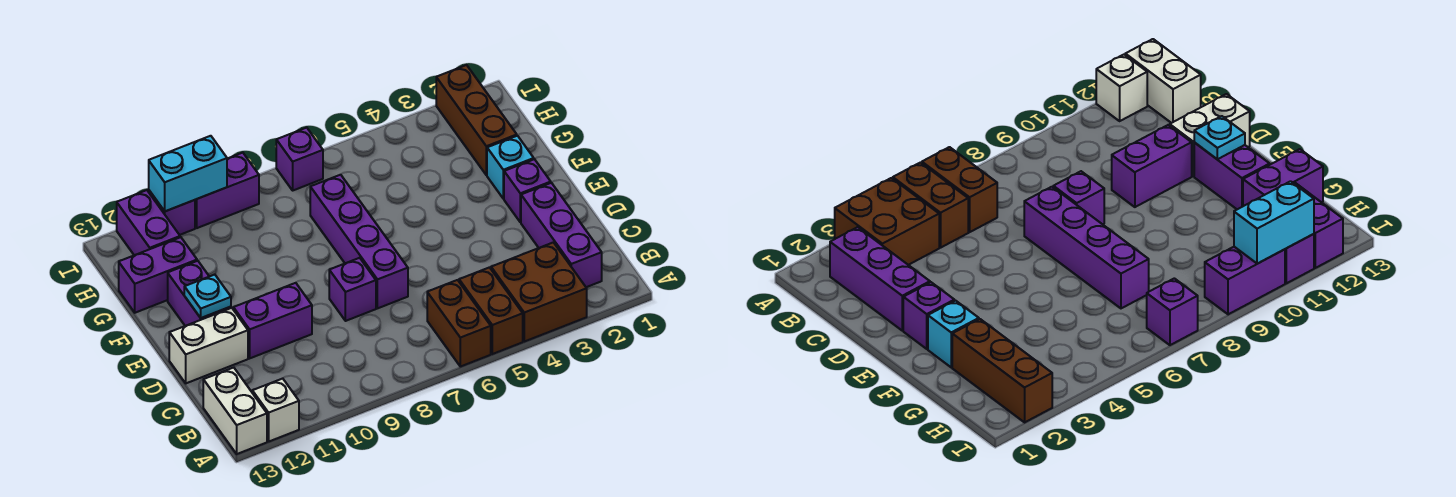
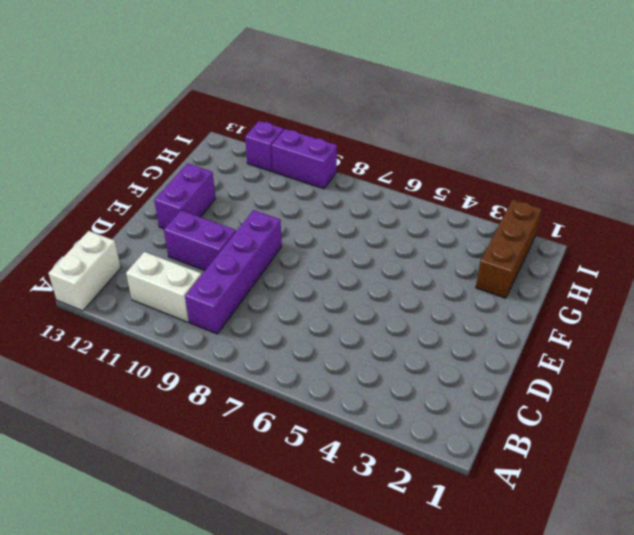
purple 1x4 brick [185,210,282,334] -> purple 1x4 brick moved to [310,175,408,308]
white 1x2 brick [126,252,201,322] -> white 1x2 brick moved to [169,308,248,383]
none -> brown 2x2 brick [491,242,587,342]
none -> brown 1x2 brick [459,267,523,354]
none -> brown 1x2 brick [427,280,491,367]

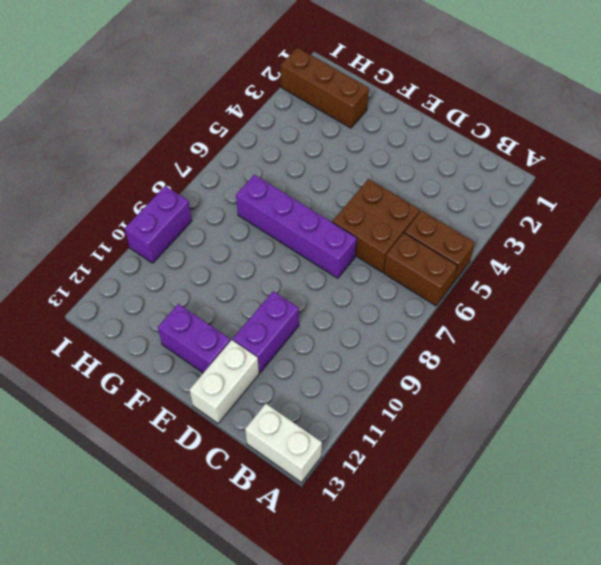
brown 2x2 brick [332,179,420,272] -> brown 2x2 brick moved to [491,242,587,342]
none -> white 1x1 brick [252,379,299,441]
none -> purple 1x3 brick [521,183,602,287]
none -> purple 1x1 brick [329,258,376,321]

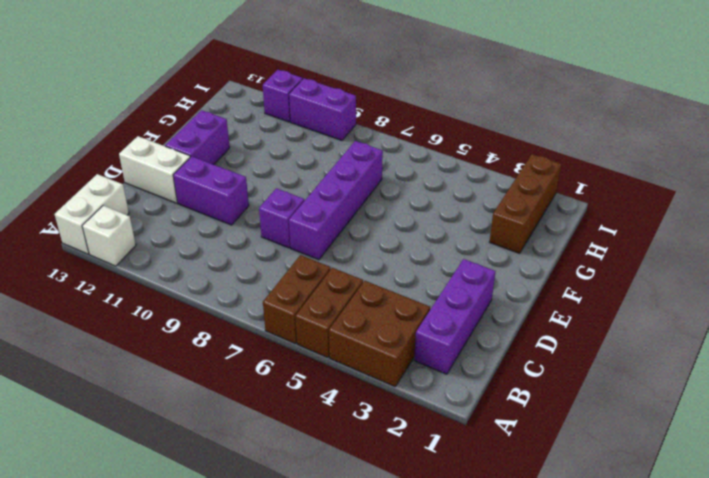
none -> purple 1x1 brick [504,159,551,222]
none -> cyan 1x1 brick [487,136,534,199]
none -> purple 1x2 brick [119,237,197,313]

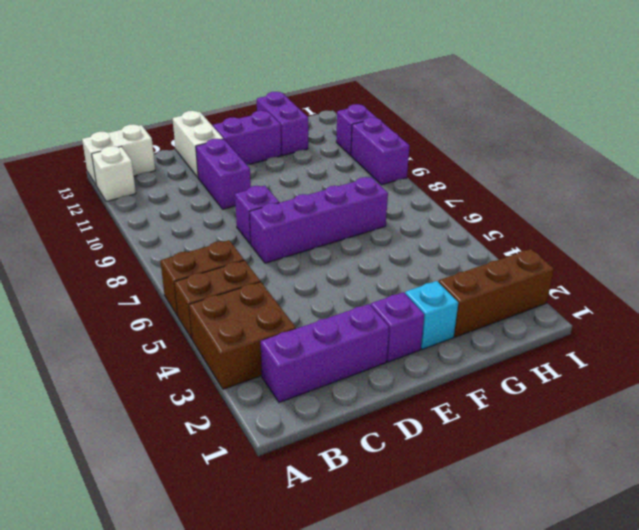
none -> purple 1x2 brick [117,190,180,255]
none -> purple 1x1 brick [276,128,323,190]
none -> cyan 1x1 plate [184,275,231,318]

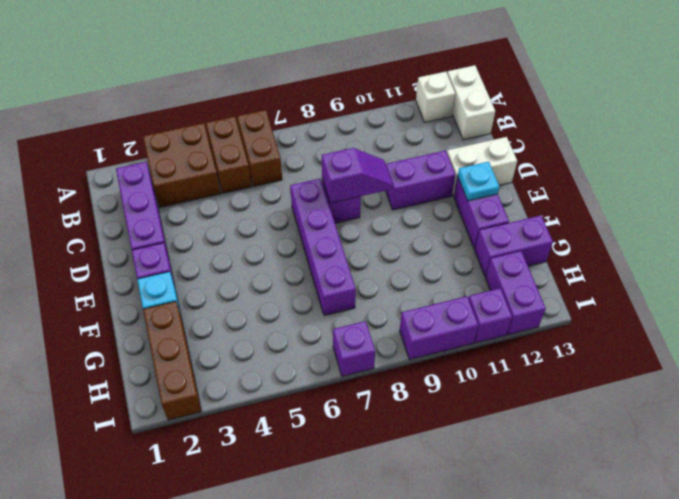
purple 1x2 slope [322,148,393,203] -> none
none -> cyan 1x2 brick [149,136,227,211]

